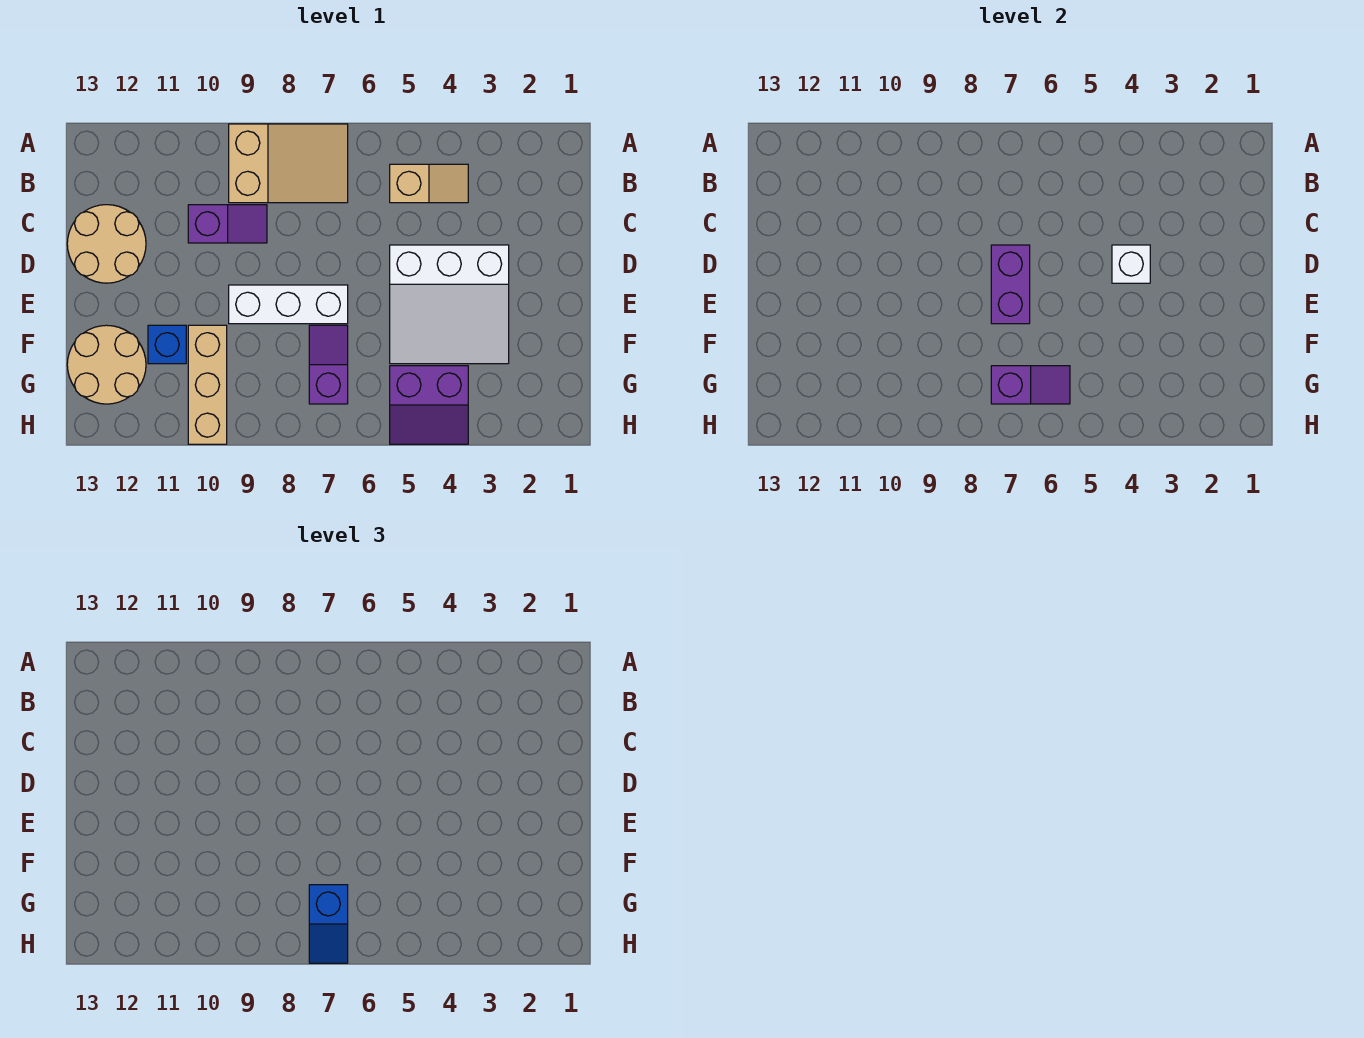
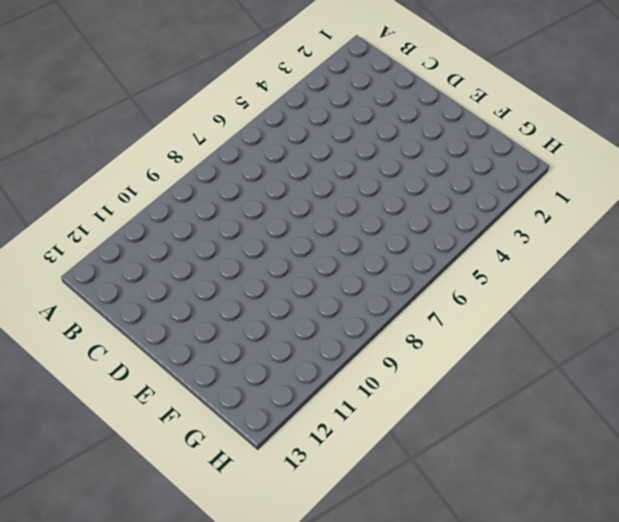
none -> tan 2x3 slope [229,124,348,203]
none -> tan 1x2 slope [390,164,468,203]
none -> purple 1x2 slope [188,205,267,243]

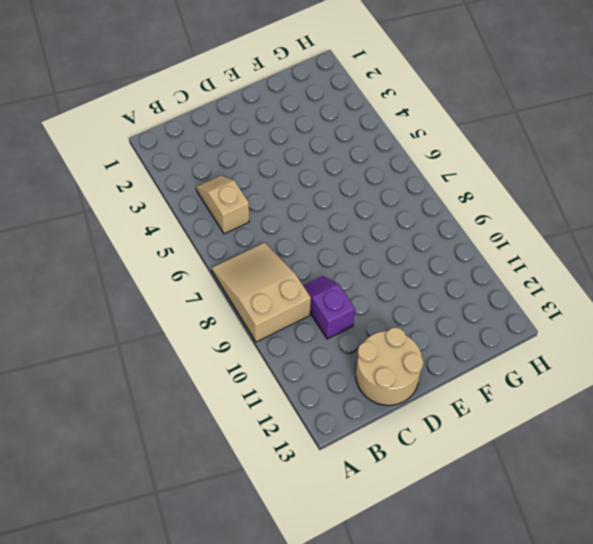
none -> white 3x3 slope [390,245,509,364]
none -> white 1x3 brick [229,285,348,324]
none -> purple 1x2 slope [309,325,348,404]

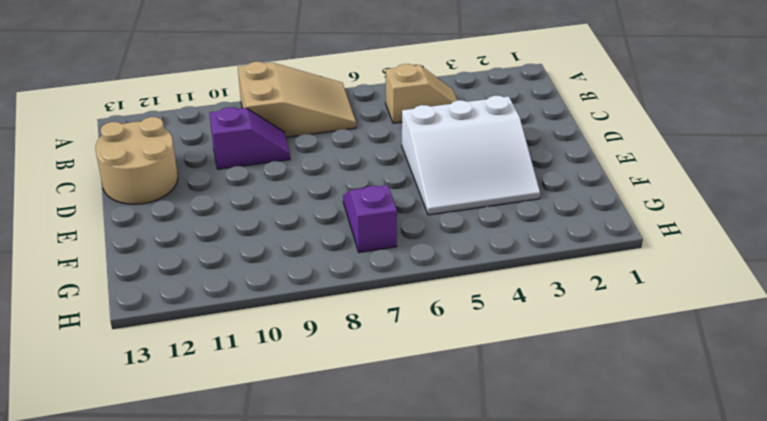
none -> white 1x3 brick [229,285,348,324]
none -> tan 1x3 brick [188,325,227,444]
none -> blue 1x1 brick [148,325,186,364]

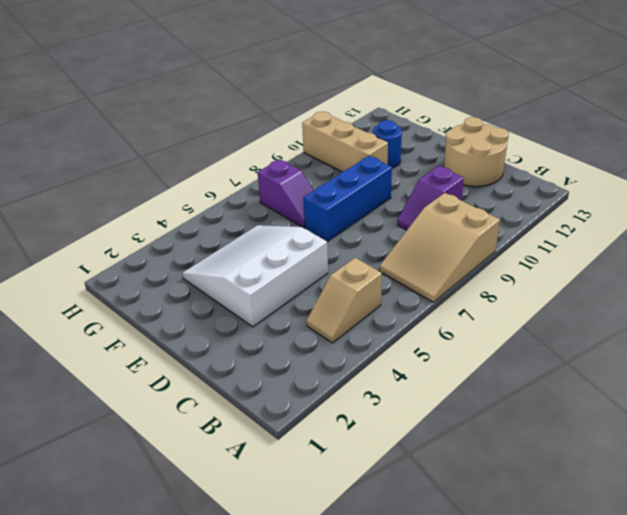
blue 1x3 brick [303,156,392,241] -> white 1x3 brick [229,285,348,324]
blue 1x1 round brick [373,120,402,168] -> blue 1x1 brick [148,325,186,364]
none -> tan 2x2 round brick [67,325,146,404]
none -> purple 2x2 slope [390,366,468,444]
none -> white 1x1 brick [1112,245,1150,283]

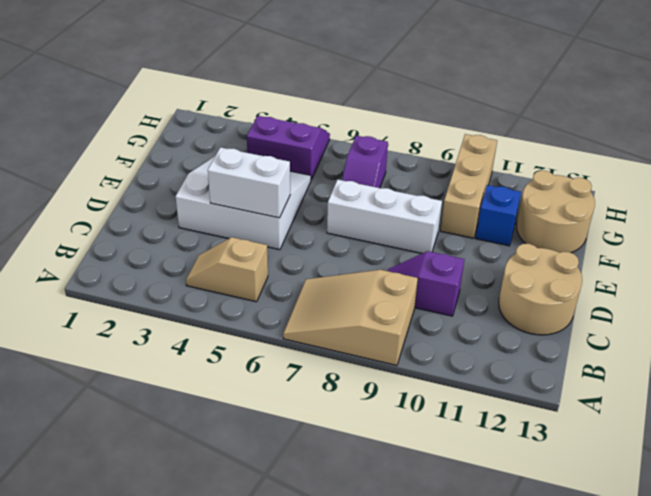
white 1x2 brick [208,147,290,218] -> white 1x1 brick [1112,245,1150,283]
none -> purple 1x2 brick [991,245,1030,324]
none -> purple 1x2 slope [991,366,1070,404]
none -> blue 1x2 slope [309,885,348,963]

